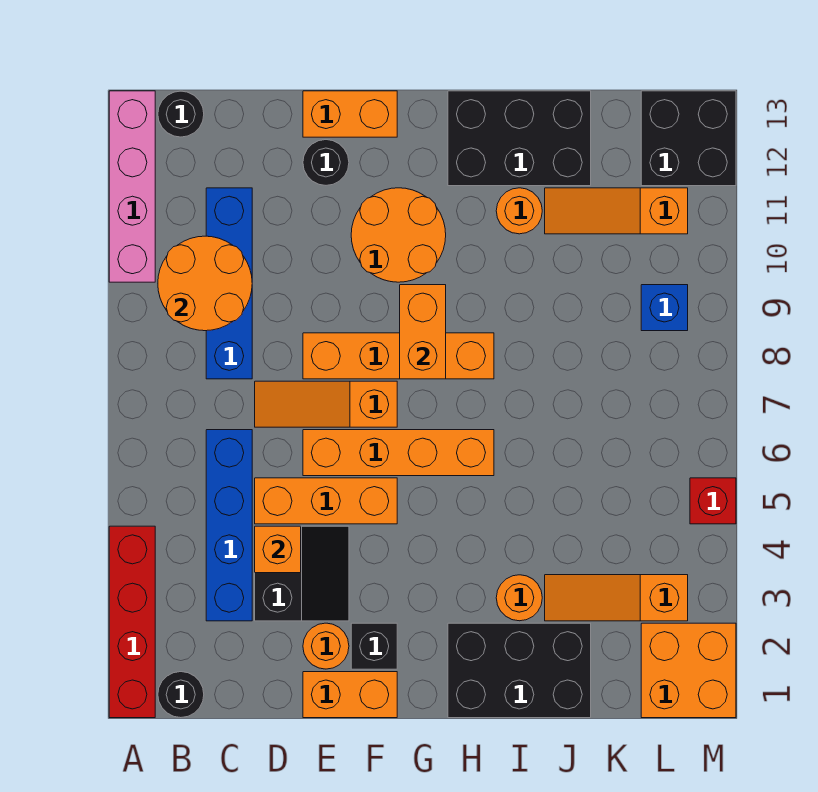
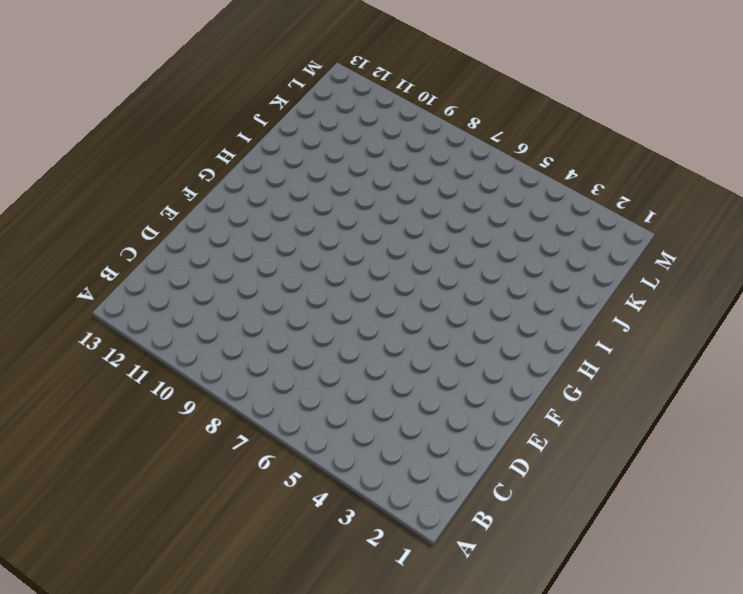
none -> red 1x4 brick [109,526,155,718]
none -> pink 1x4 brick [109,91,155,282]
none -> black 1x1 round brick [158,672,204,718]
none -> black 1x1 round brick [158,91,204,137]

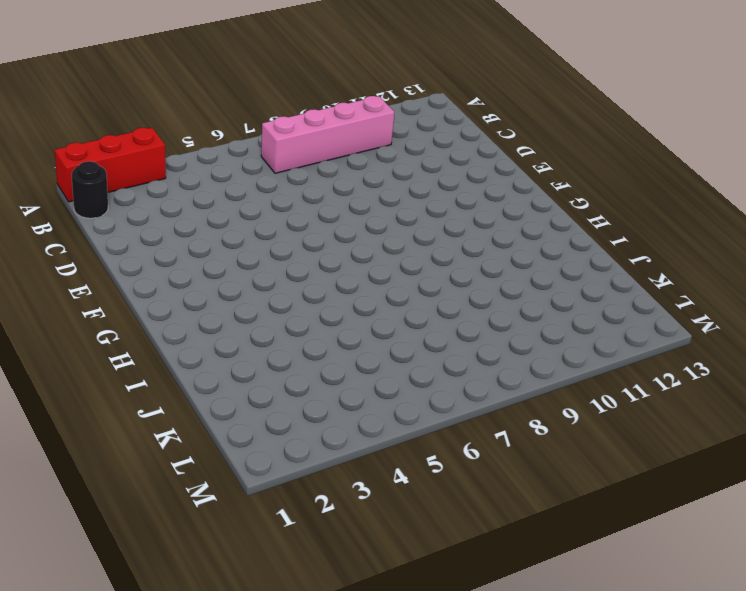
red 1x3 brick [55,128,166,202] -> red 1x4 brick [109,526,155,718]
pink 1x4 brick [261,96,394,173] -> pink 1x4 brick moved to [109,91,155,282]
none -> black 1x1 round brick [158,91,204,137]
none -> blue 1x4 brick [206,430,252,621]
none -> blue 1x4 brick [206,188,252,379]
none -> black 2x2 slope [255,526,349,621]

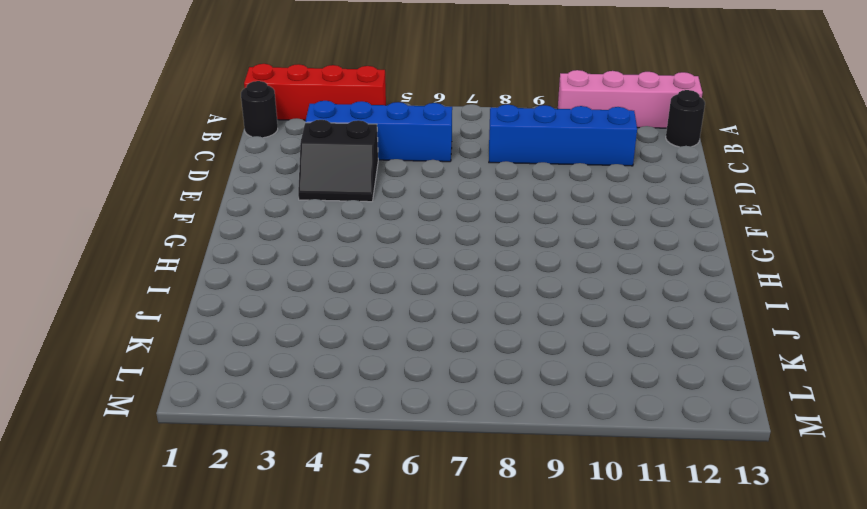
none -> orange 1x3 brick [255,478,397,524]
none -> orange 1x3 slope [255,381,397,427]
none -> orange 1x2 brick [303,672,397,718]
none -> orange 1x1 round brick [303,623,349,669]

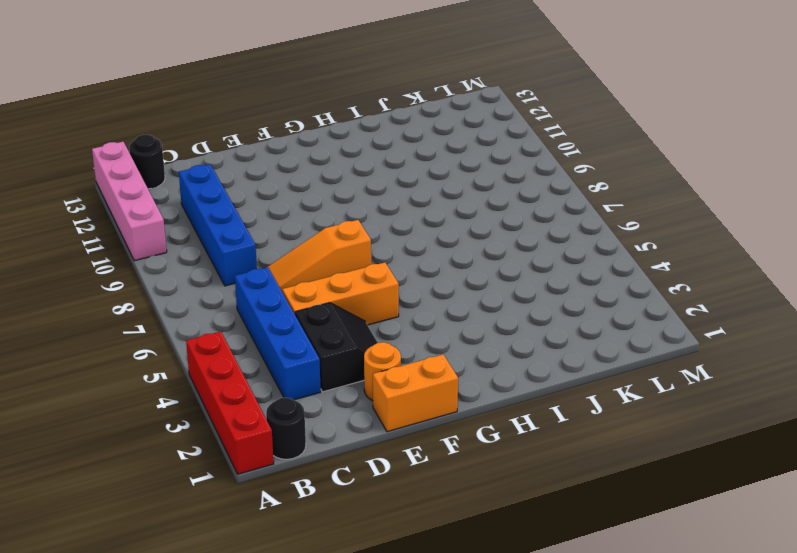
none -> orange 1x4 brick [303,430,494,476]
none -> orange 1x4 brick [303,333,494,379]
none -> black 1x1 round brick [303,140,349,185]
none -> orange 1x2 brick [303,91,397,137]

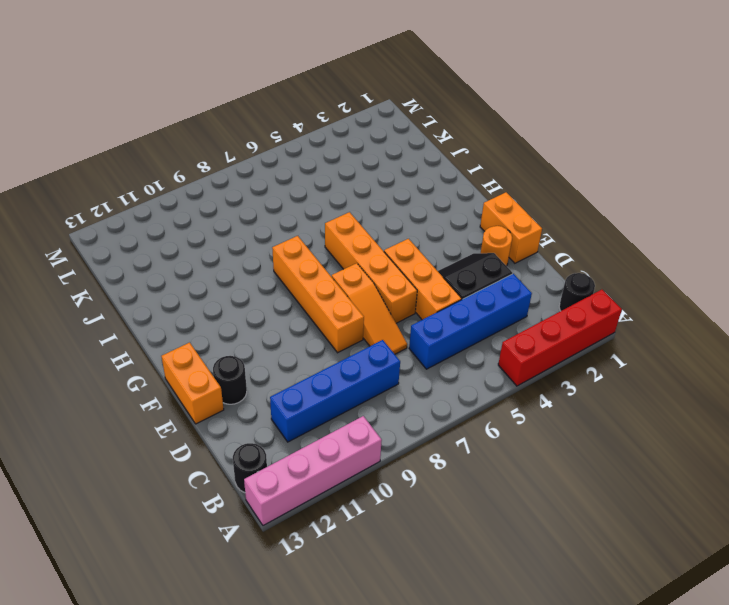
none -> black 1x1 brick [351,623,397,669]
none -> orange 2x2 round brick [351,188,446,282]
none -> black 2x3 brick [448,623,591,718]
none -> black 2x3 brick [448,91,591,186]

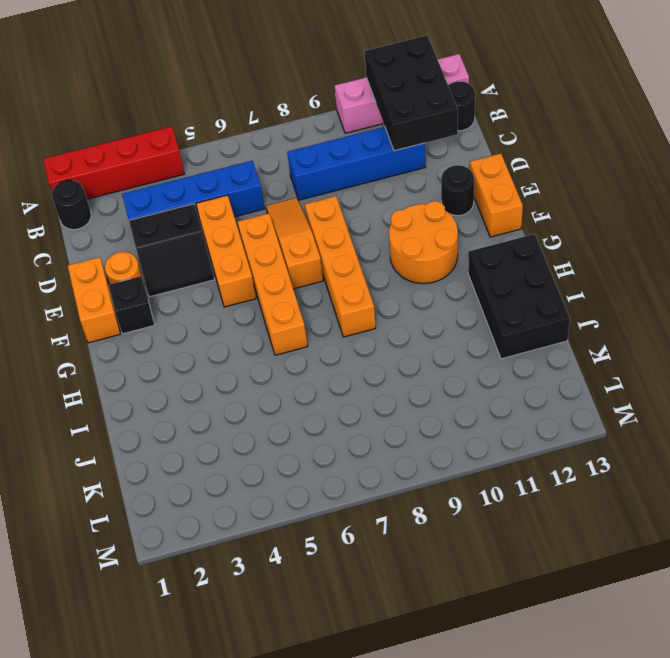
black 2x3 brick [365,35,458,151] -> black 2x3 brick moved to [448,623,591,718]
none -> orange 1x1 round brick [496,575,542,621]
none -> orange 1x1 round brick [496,188,542,234]
none -> orange 1x3 slope [545,575,688,621]
none -> orange 1x3 slope [545,188,688,234]

